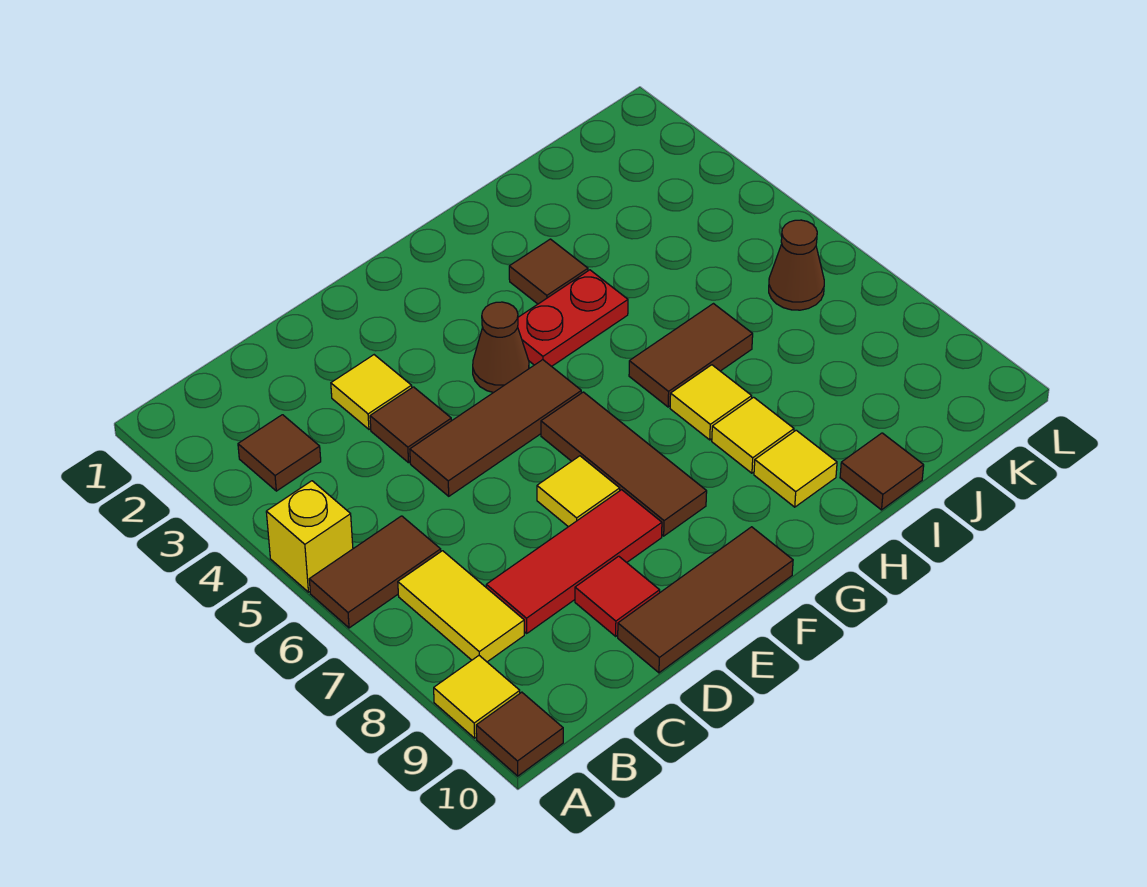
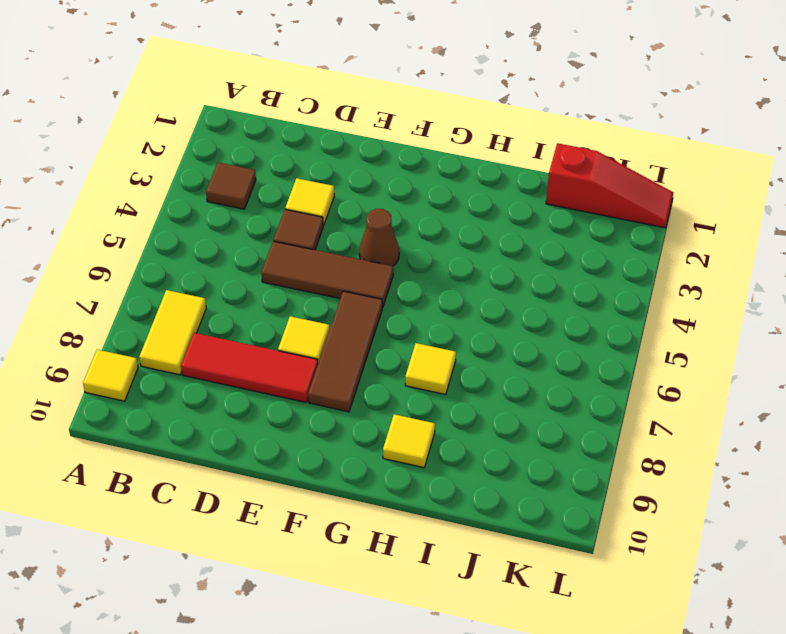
red 1x3 slope [546,143,673,228] -> none
none -> yellow 1x1 brick [266,481,353,592]
none -> brown 1x2 tile [309,516,441,628]
none -> brown 1x1 tile [476,692,563,776]

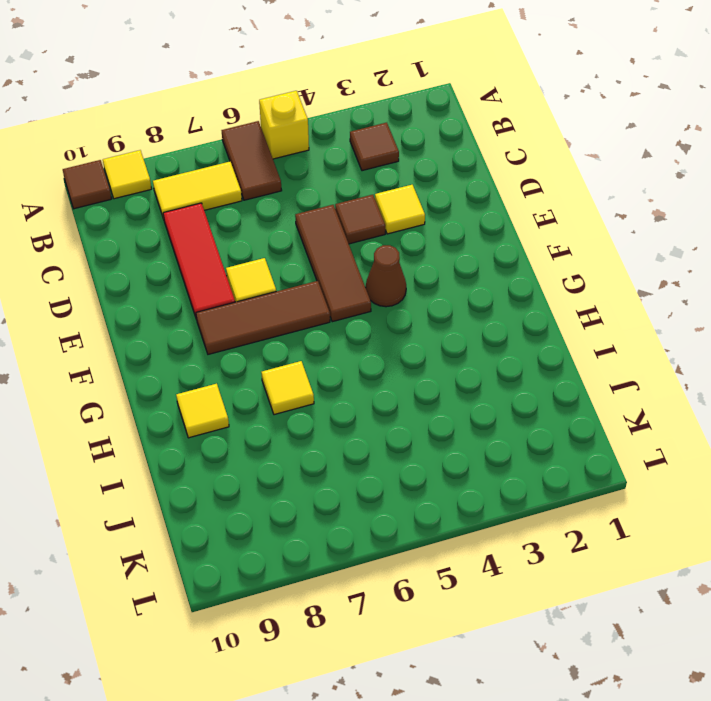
none -> red 1x1 tile [575,556,660,636]
none -> brown 1x3 tile [618,527,793,673]
none -> red 1x2 plate [518,270,628,366]

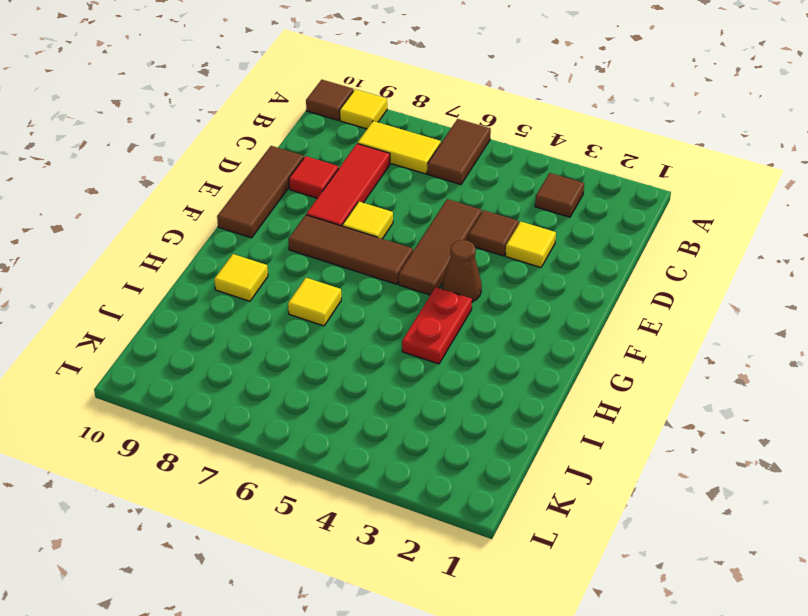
none -> yellow 1x1 brick [266,481,353,592]
none -> brown 1x1 tile [509,239,588,304]
none -> brown 1x2 tile [629,304,753,407]

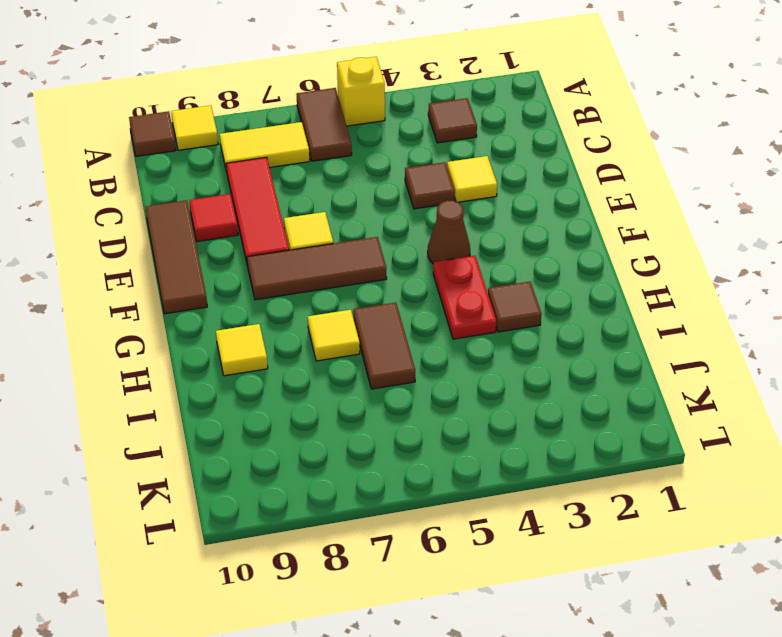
none -> brown 1x3 tile [410,360,581,496]
none -> yellow 1x1 tile [712,397,794,473]
none -> brown 1x1 tile [840,433,924,510]

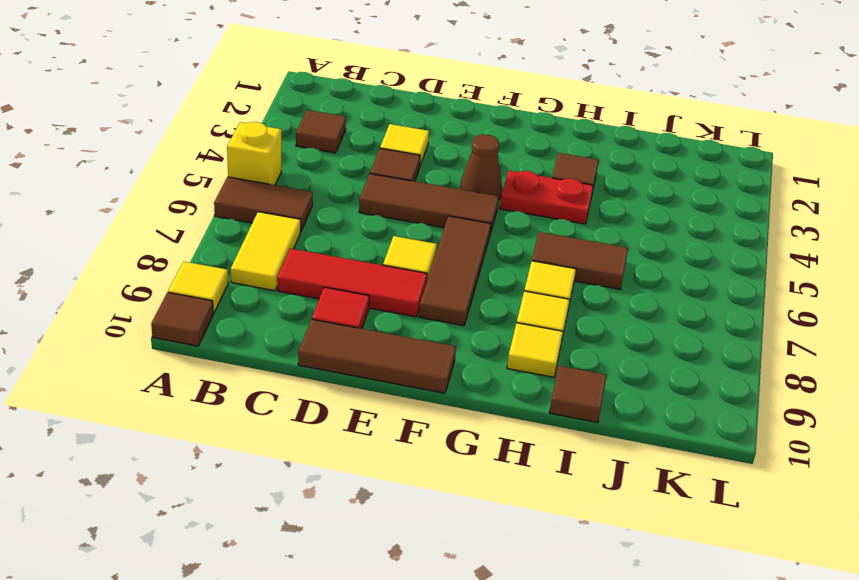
none -> brown 1x1 cone [769,220,824,310]

